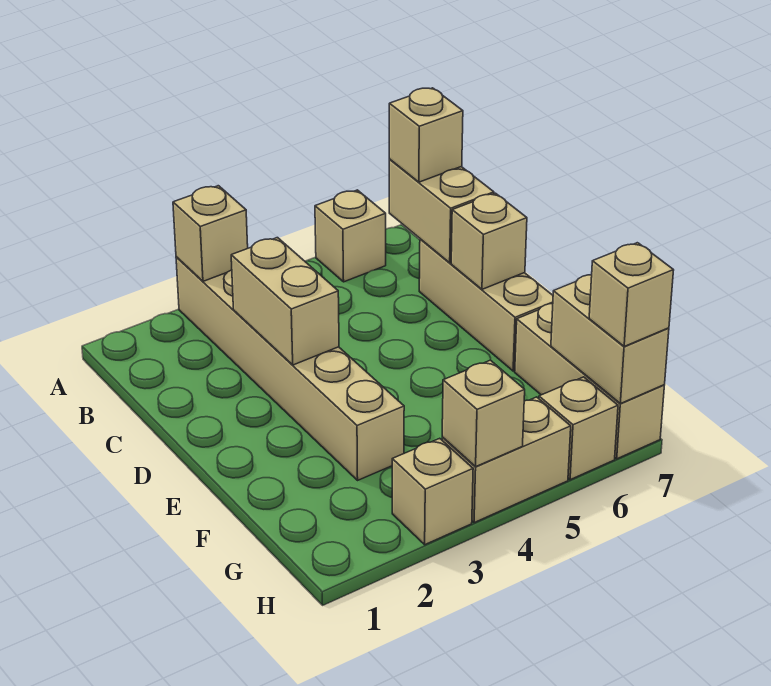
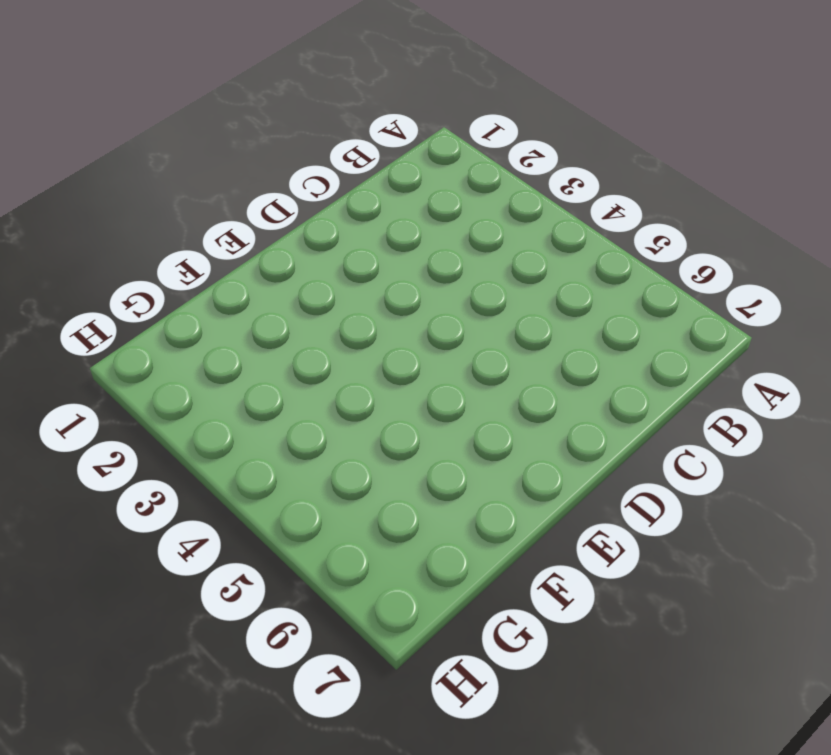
none -> tan 1x6 brick [176,257,404,480]
none -> tan 1x1 brick [315,190,386,282]
none -> tan 1x3 brick [419,239,553,371]

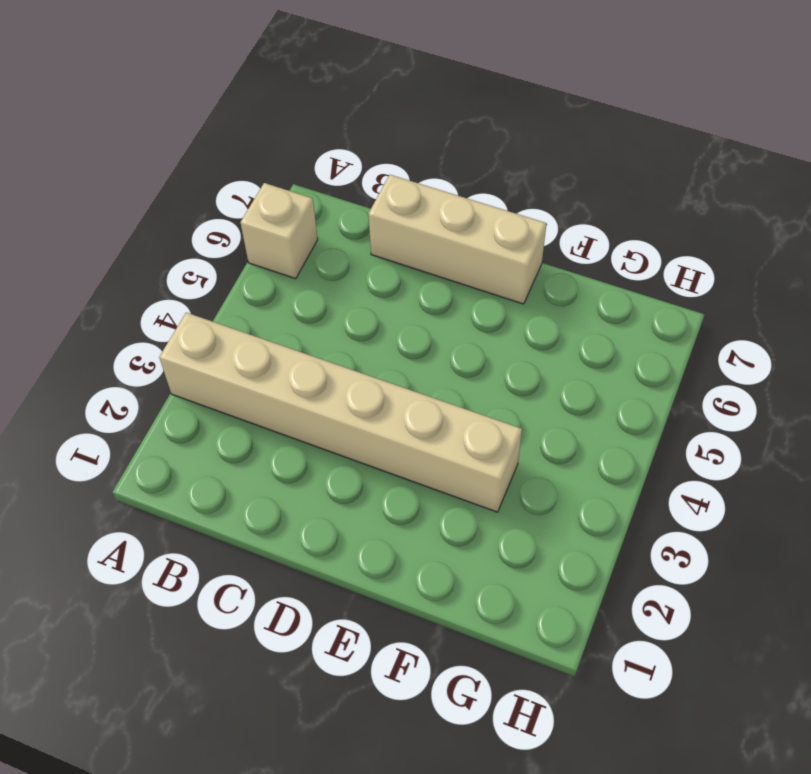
none -> tan 1x3 brick [515,304,664,459]
none -> tan 1x1 brick [392,438,473,545]
none -> tan 1x2 brick [442,397,571,523]

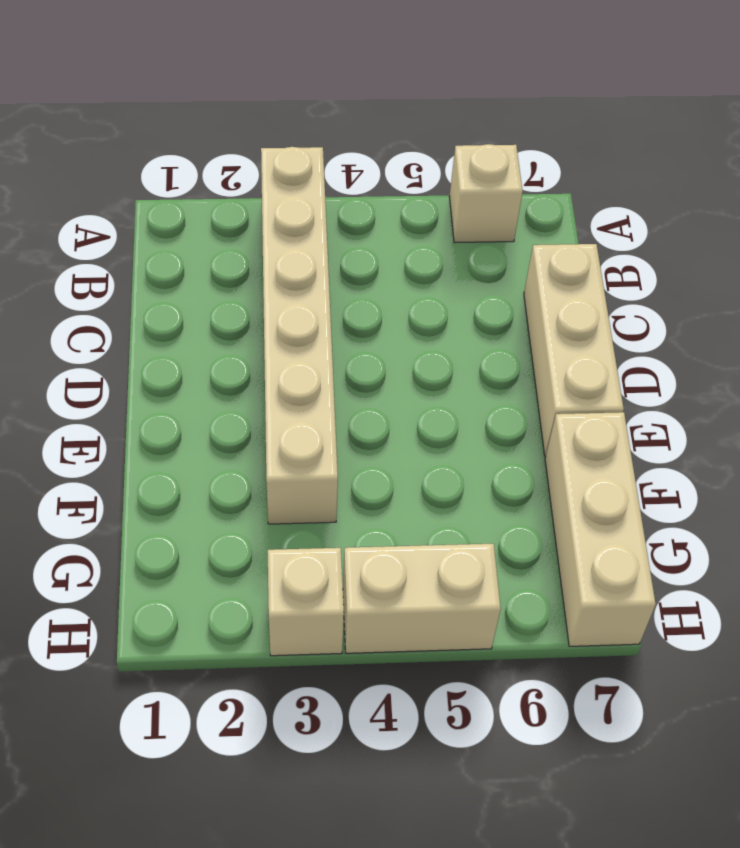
none -> tan 1x1 brick [539,377,618,480]
none -> tan 1x1 brick [173,186,248,281]
none -> tan 1x2 brick [389,160,494,263]

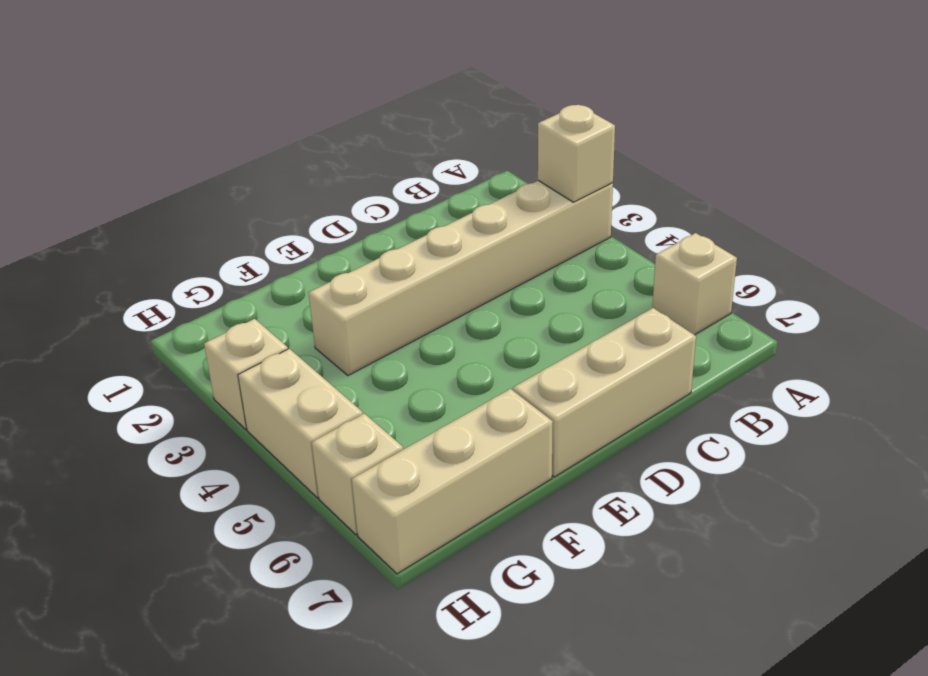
none -> tan 1x2 brick [389,160,494,263]
none -> tan 1x2 brick [231,238,339,365]
none -> tan 1x1 brick [451,193,527,289]

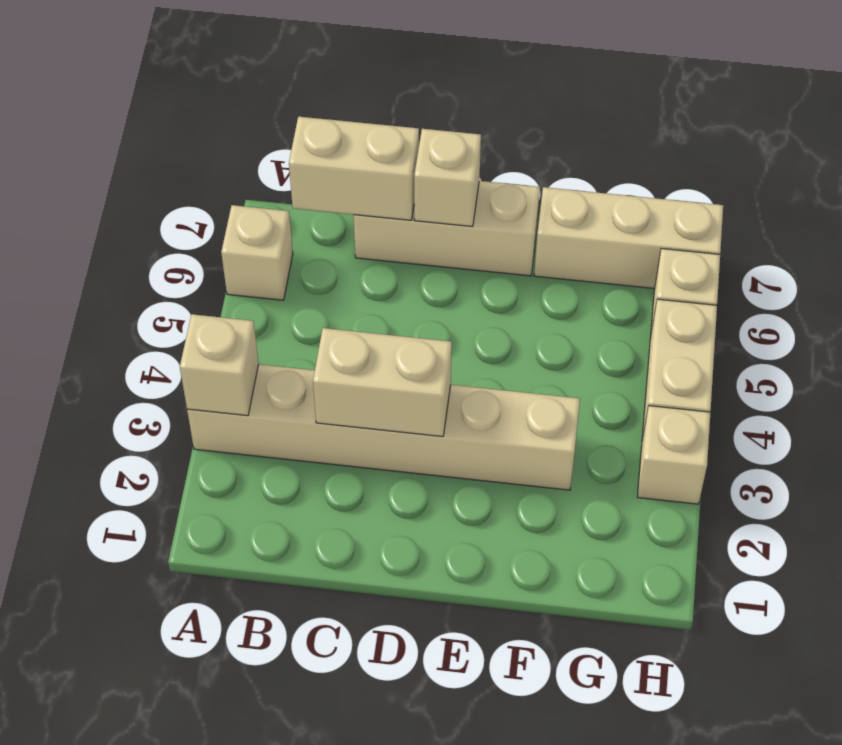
none -> tan 1x2 brick [551,275,669,404]
none -> tan 1x1 brick [442,360,525,466]
none -> tan 1x1 brick [389,88,463,182]

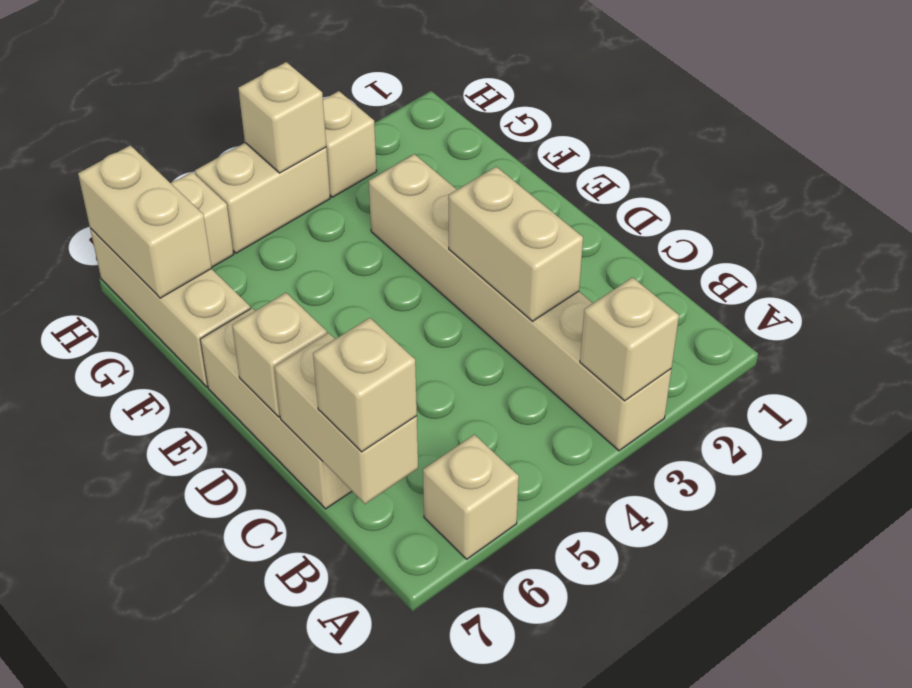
none -> tan 1x1 brick [589,243,674,346]

